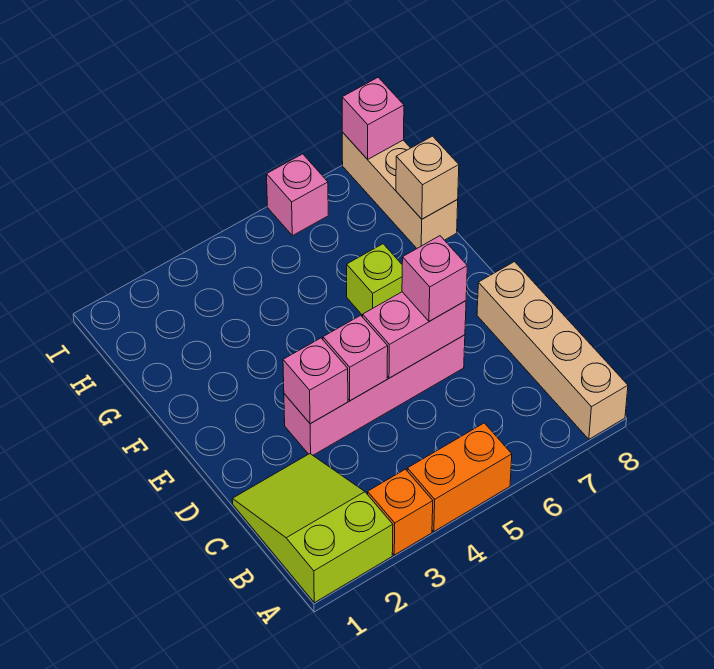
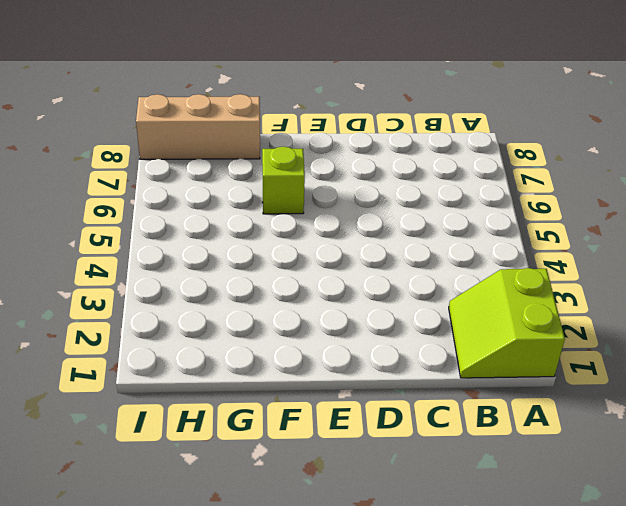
lime 2x2 slope [449,268,565,378] -> lime 2x3 slope [232,454,393,603]
none -> orange 1x1 brick [368,469,433,555]
none -> orange 1x2 brick [407,423,512,531]
none -> tan 1x4 brick [477,262,628,439]

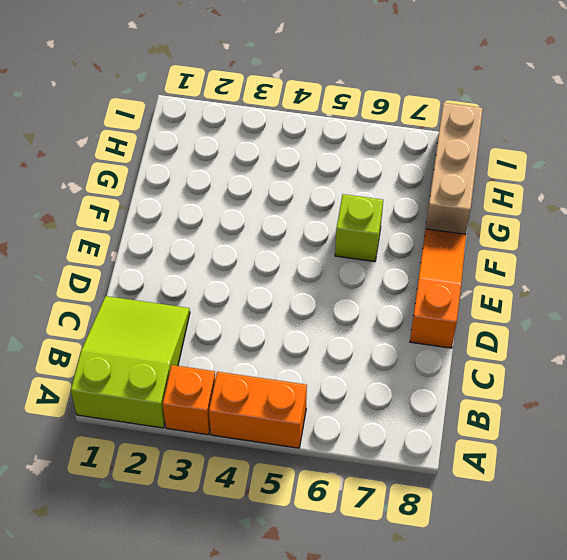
orange 1x3 slope [410,229,466,348] -> tan 1x4 brick [477,262,628,439]
none -> pink 1x4 brick [284,335,465,455]
none -> pink 1x1 brick [267,154,328,236]
none -> pink 1x1 brick [283,338,348,424]

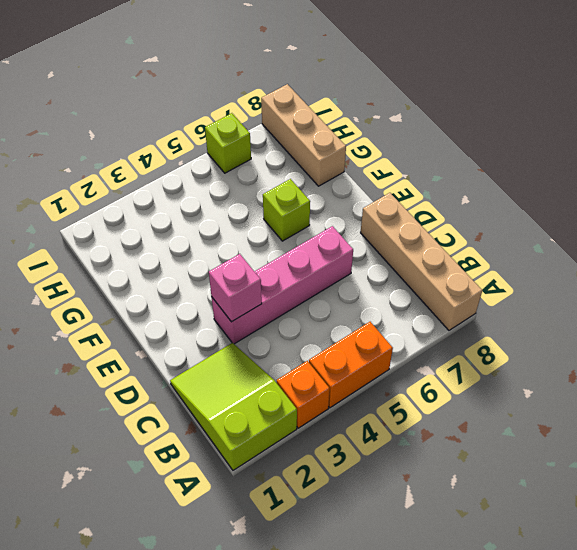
lime 1x1 brick [205,113,251,173] -> pink 1x1 brick [267,154,328,236]
none -> pink 1x1 brick [323,315,388,401]
none -> pink 1x2 brick [363,292,466,378]
none -> tan 1x1 brick [396,136,459,219]

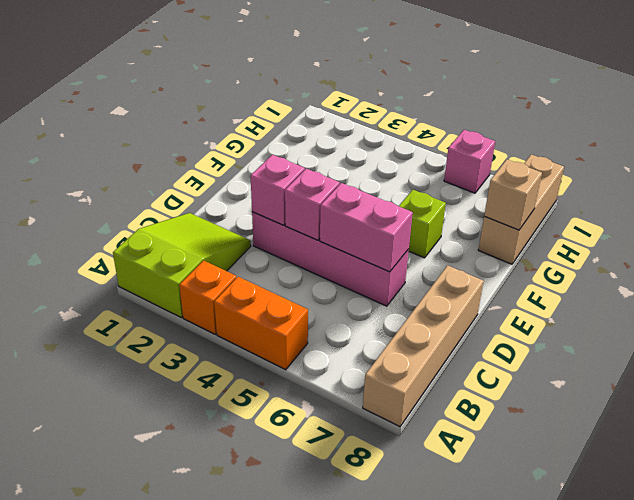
none -> pink 1x1 brick [342,77,404,159]
none -> pink 1x1 brick [402,236,467,321]

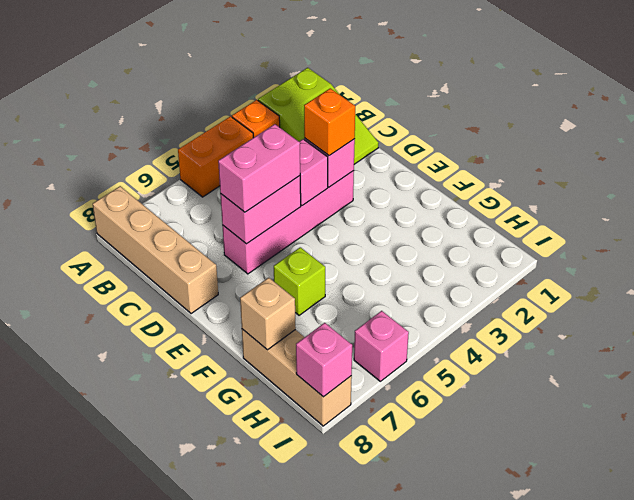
orange 1x1 brick [304,88,355,156] -> none
pink 1x2 brick [218,124,300,212] -> pink 1x1 brick [402,236,467,321]

